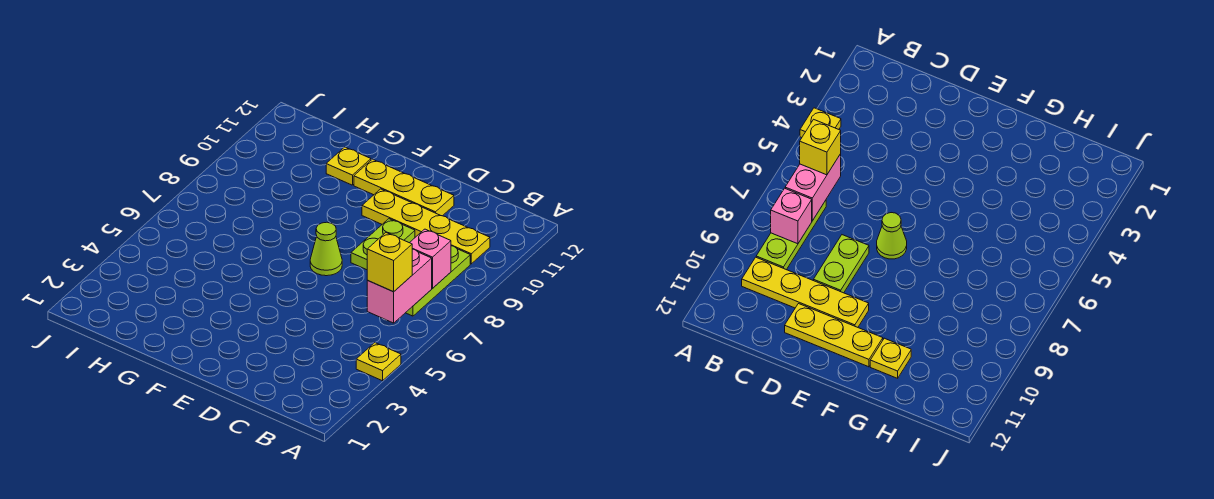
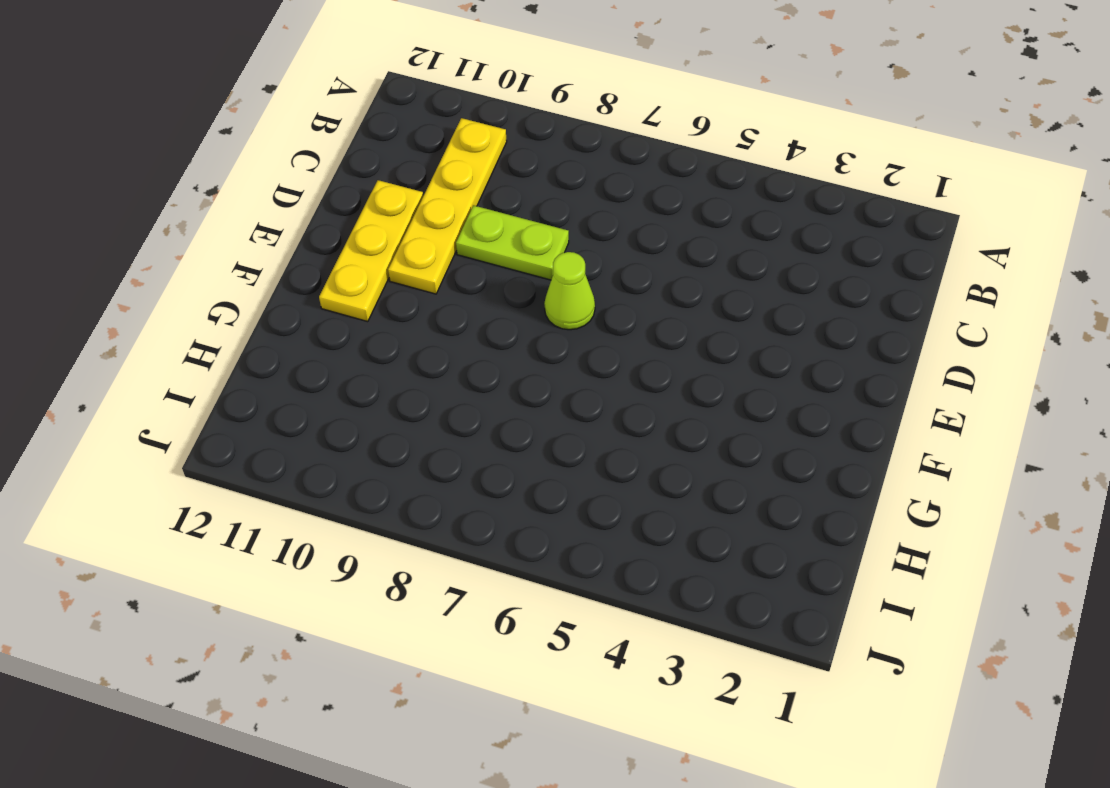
none -> yellow 1x1 plate [356,343,401,381]
none -> lime 1x3 plate [406,246,470,316]

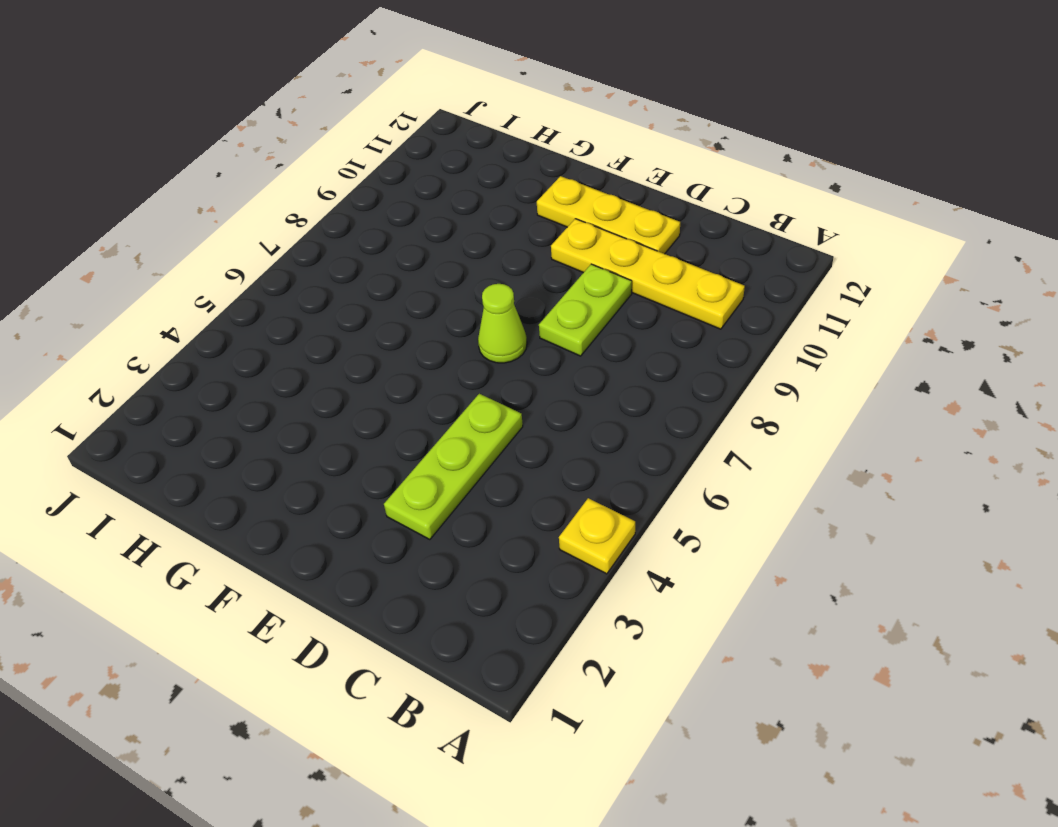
lime 1x3 plate [384,394,523,540] -> lime 1x3 plate moved to [406,246,470,316]
none -> yellow 1x1 plate [326,147,371,185]
none -> pink 1x2 brick [367,249,432,323]

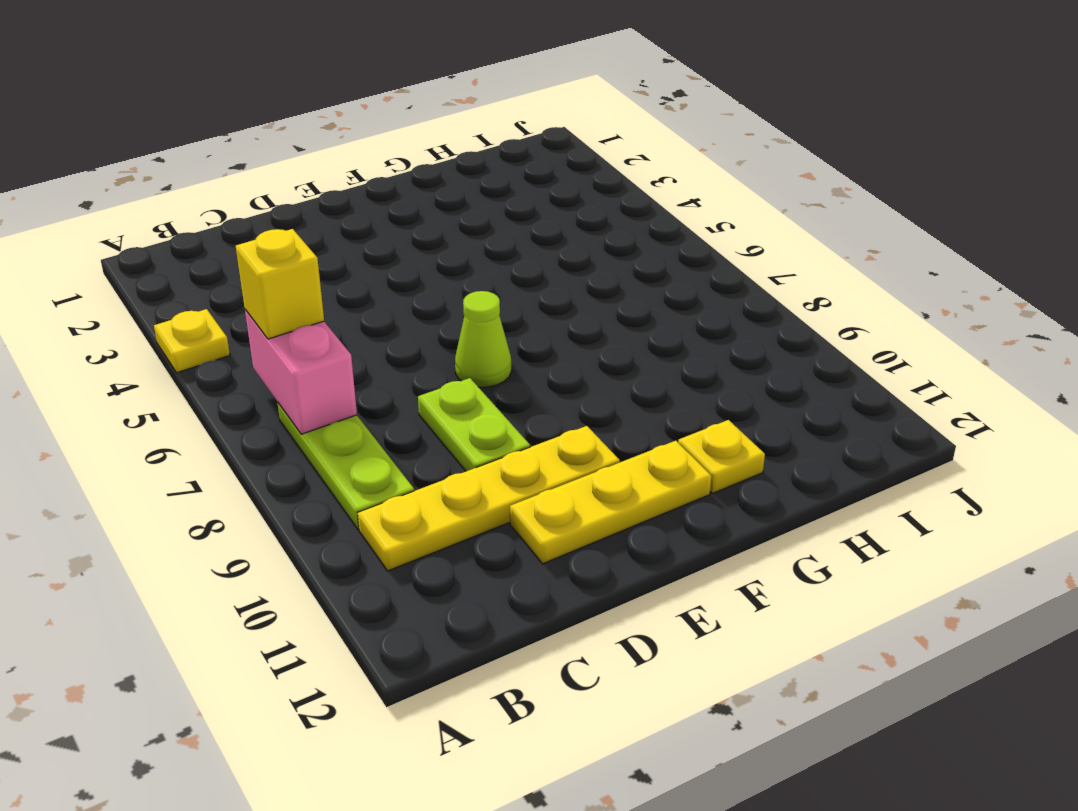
none -> pink 1x1 brick [410,229,451,288]

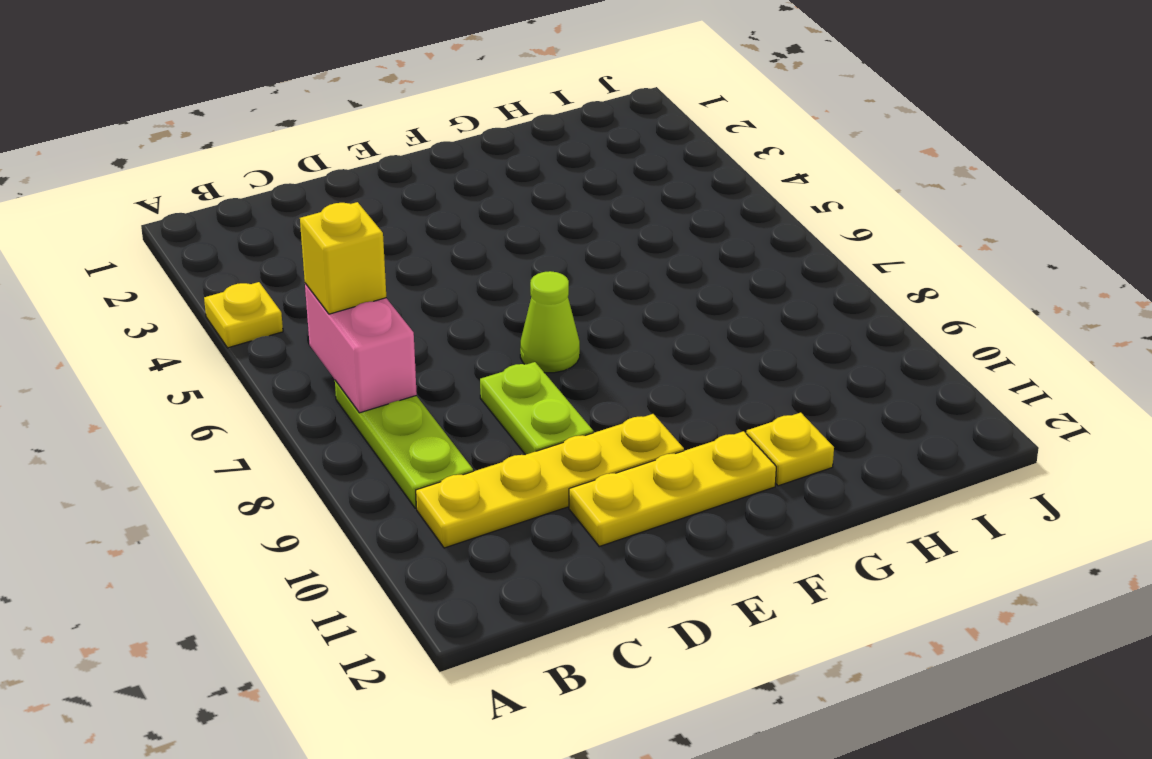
none -> pink 1x1 brick [410,229,451,288]

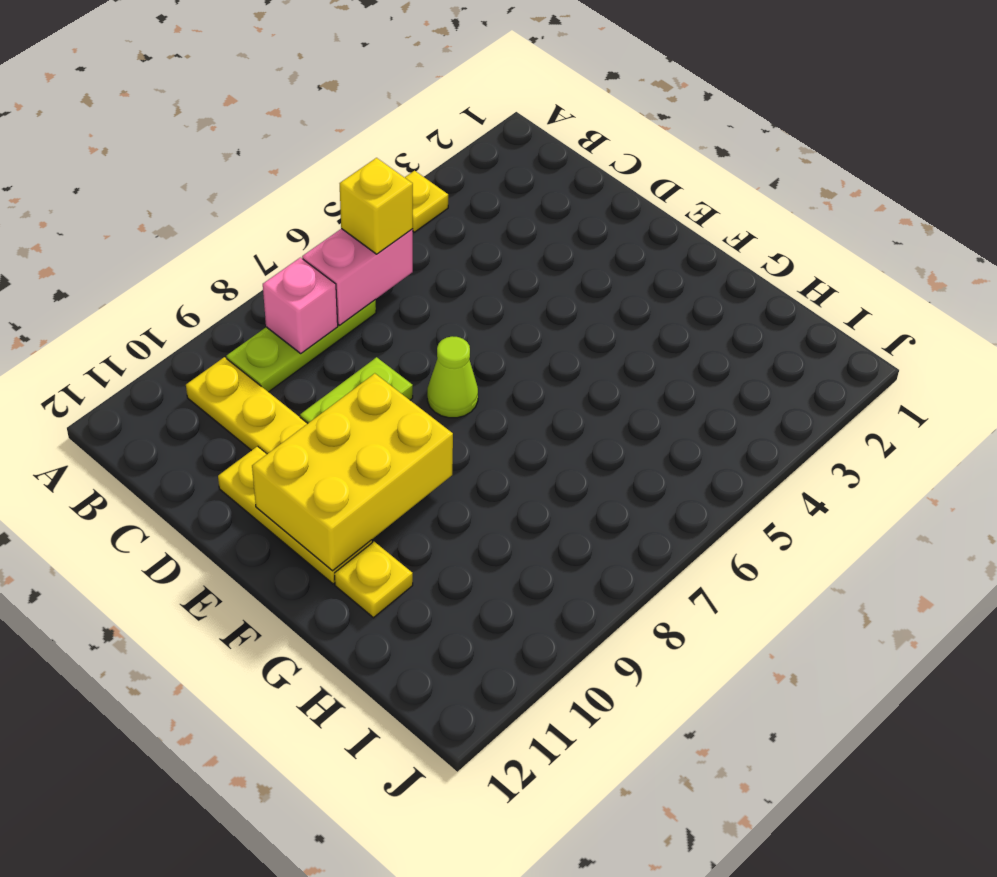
yellow 2x3 brick [252,373,453,571] -> none

